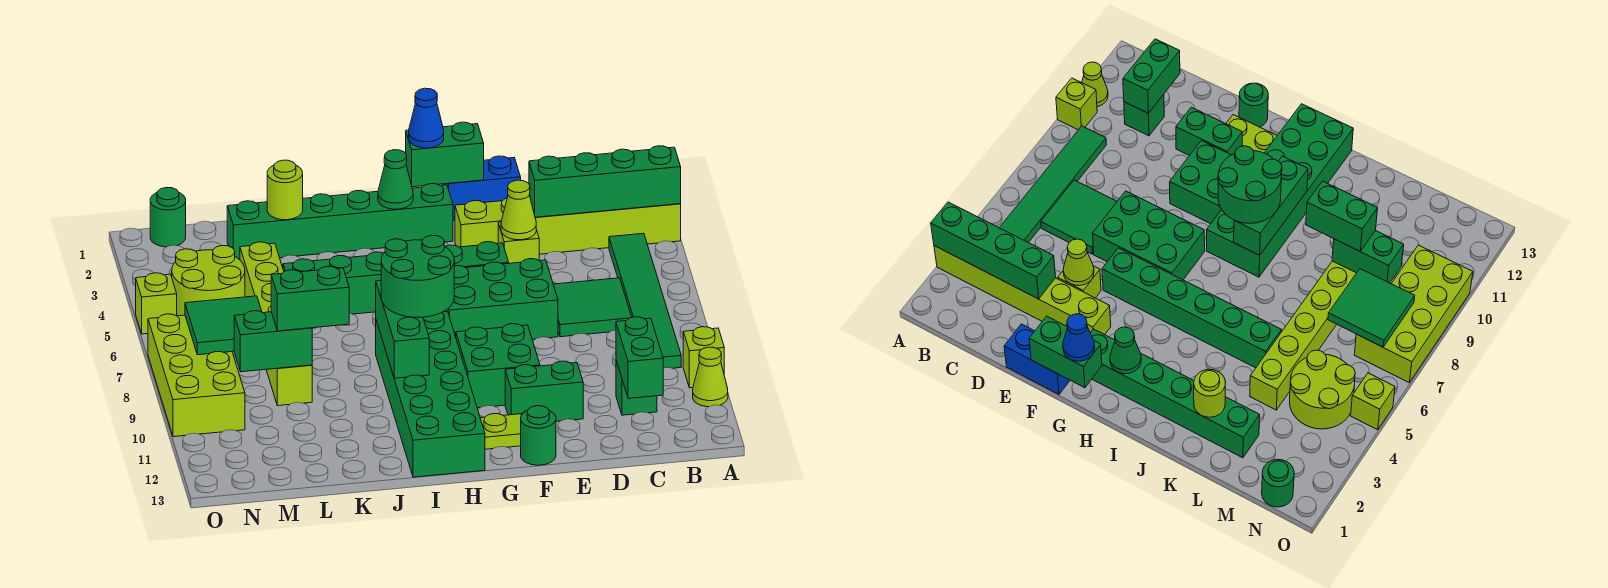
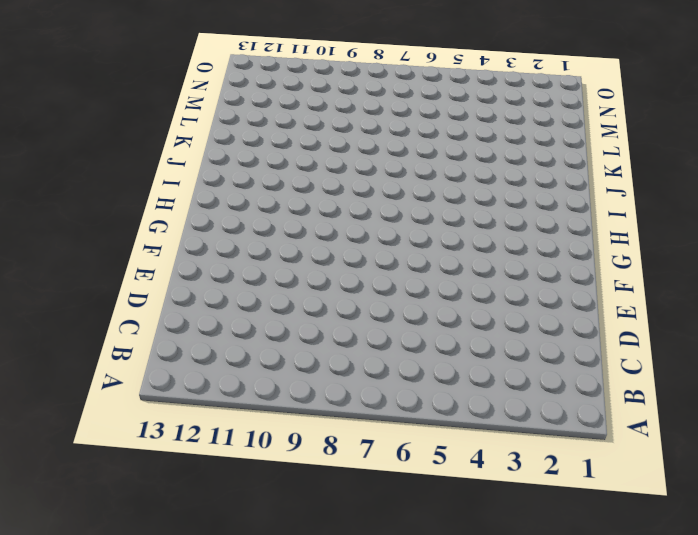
none -> lime 1x6 brick [455,198,681,254]
none -> lime 1x1 brick [683,327,724,388]
none -> lime 1x1 cone [693,347,728,407]
none -> green 1x6 tile [609,233,681,368]

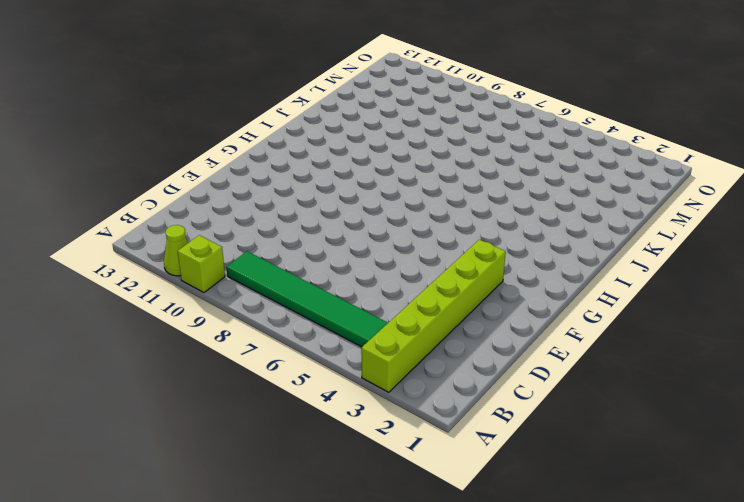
none -> green 2x2 tile [553,278,632,337]
none -> green 1x1 brick [616,361,657,415]
none -> blue 1x2 brick [443,156,521,220]
none -> lime 1x1 brick [498,222,539,263]

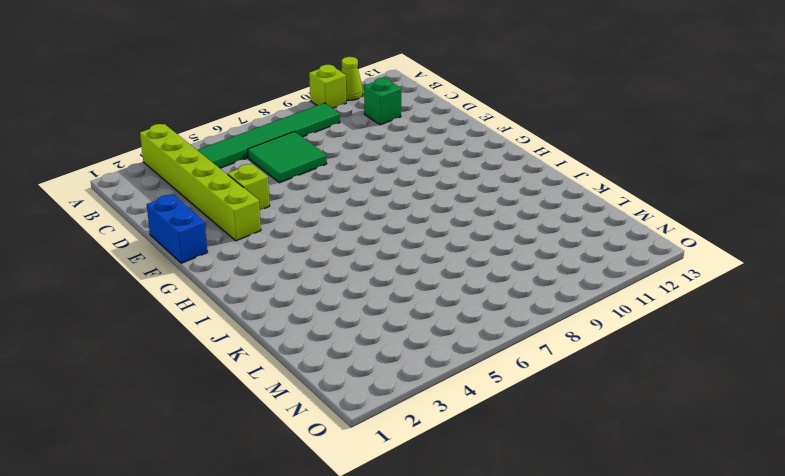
none -> green 2x3 brick [444,259,558,339]
none -> green 1x2 brick [505,361,583,422]
none -> green 1x6 brick [283,242,509,314]
none -> green 2x2 brick [456,324,540,408]

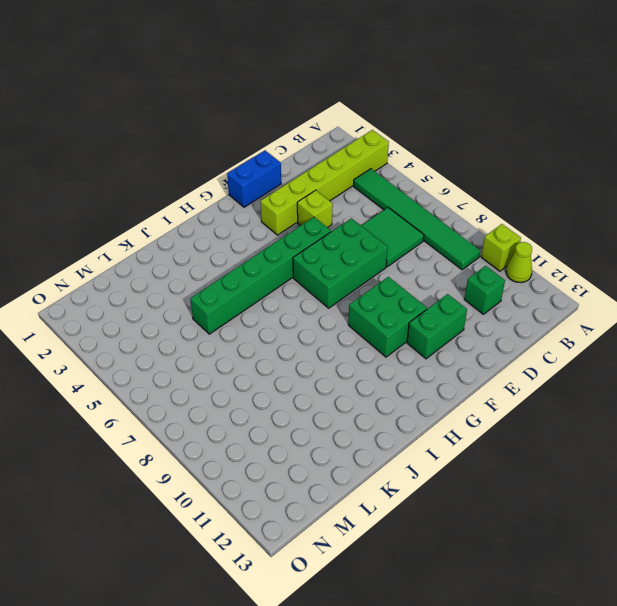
none -> lime 1x2 plate [480,411,526,449]
none -> green 1x1 round brick [521,406,556,465]
none -> green 1x6 brick [227,184,453,260]
none -> green 2x6 brick [376,312,485,477]

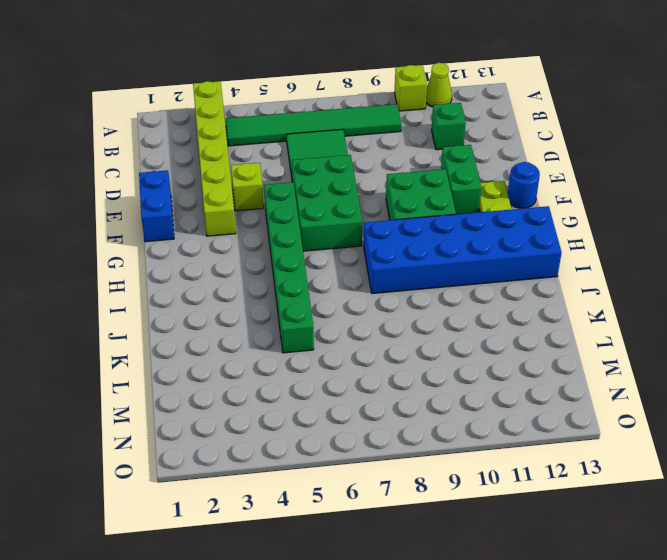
blue 1x1 round brick [508,162,540,208] -> green 1x1 round brick [521,406,556,465]
blue 2x6 brick [364,206,562,294] -> green 2x6 brick [376,312,485,477]
none -> green 1x6 brick [227,184,453,260]
none -> lime 1x6 brick [240,242,312,406]
none -> lime 2x2 round brick [171,246,245,316]
none -> green 1x1 round brick [150,187,186,247]

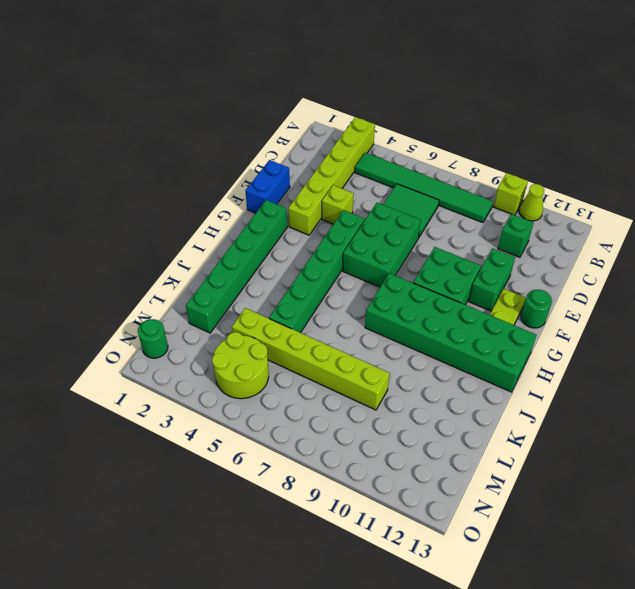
none -> lime 2x4 brick [148,314,245,437]
none -> lime 1x1 brick [136,273,177,334]
none -> green 1x4 brick [529,146,681,217]
none -> green 1x2 brick [616,317,663,398]

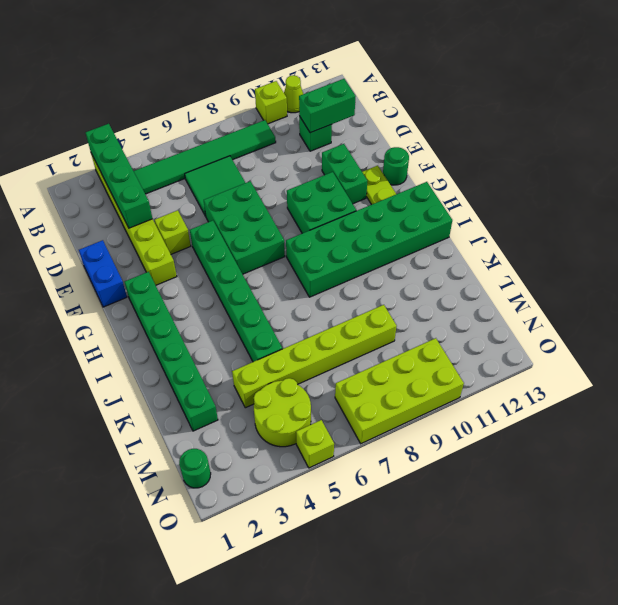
none -> lime 1x1 cone [501,180,536,240]
none -> green 1x2 brick [406,122,484,187]
none -> green 1x1 cone [378,150,413,209]
none -> green 1x3 brick [376,280,429,378]

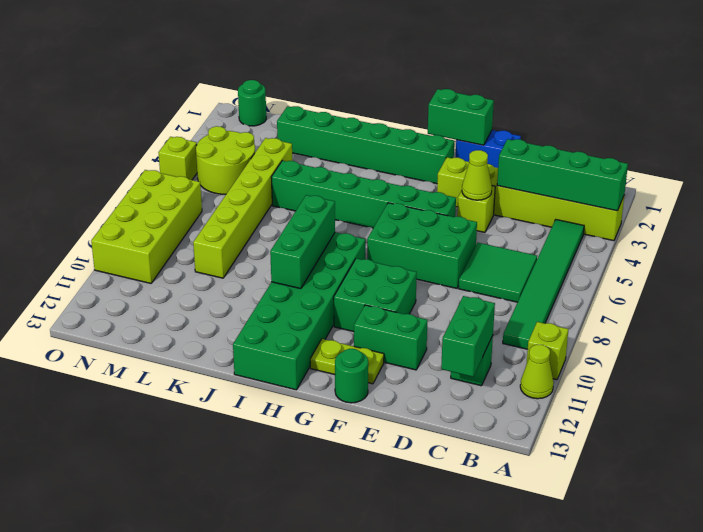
none -> green 1x1 cone [378,150,413,209]
none -> lime 1x1 round brick [267,160,303,220]
none -> green 1x2 brick [234,311,312,372]
none -> green 2x2 tile [185,296,262,355]

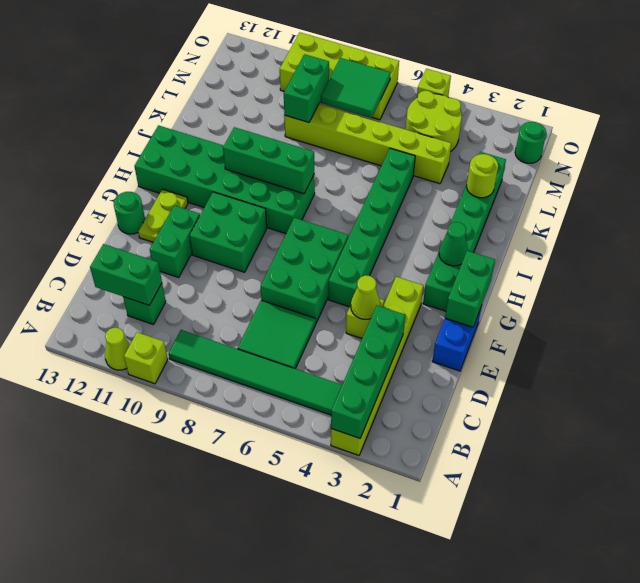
none -> blue 1x1 cone [409,88,444,148]
none -> green 2x2 round brick [381,236,454,317]
none -> green 1x2 brick [271,266,349,331]

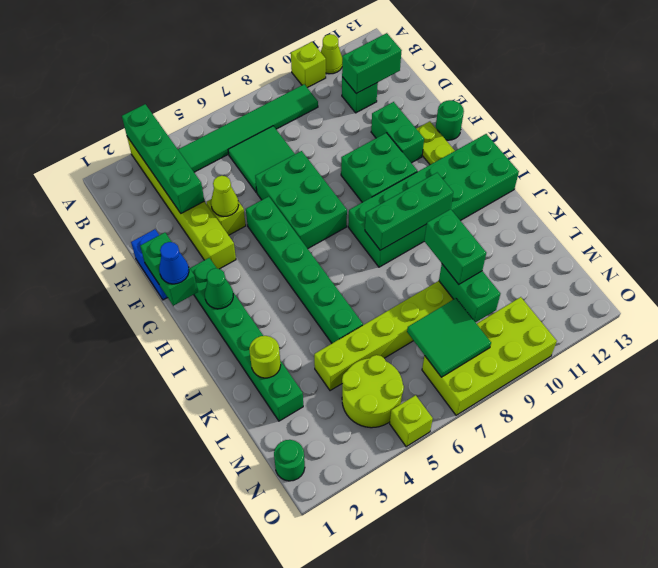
none -> green 2x2 round brick [381,236,454,317]

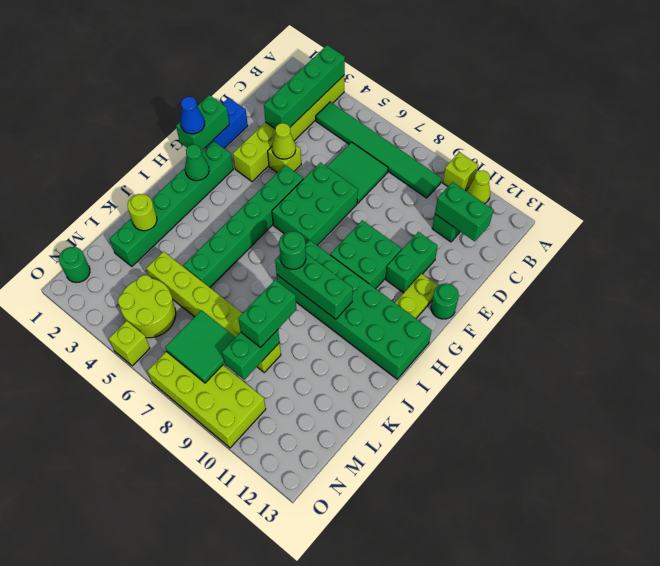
green 1x1 round brick [279,231,306,269] -> green 2x2 round brick [381,236,454,317]

